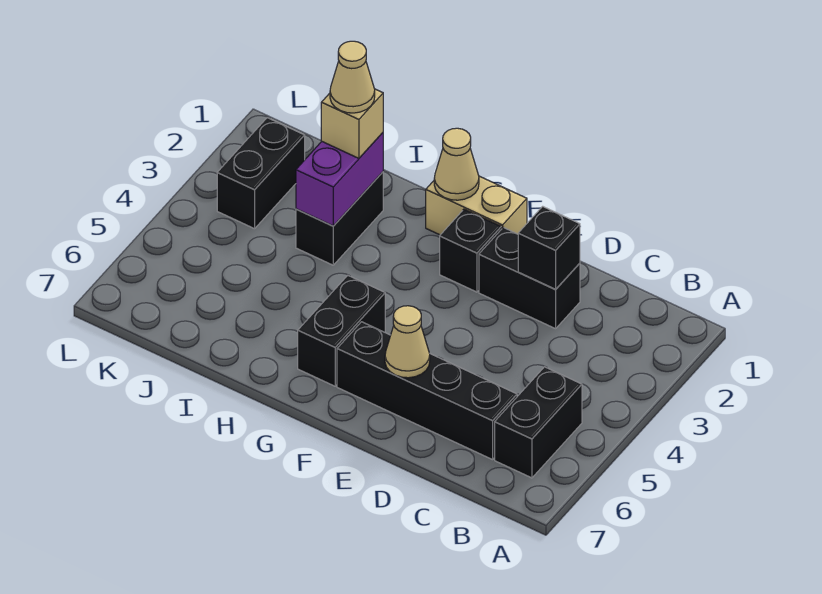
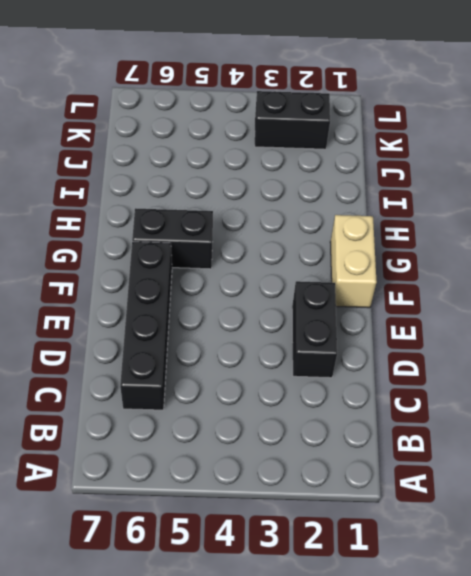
none -> black 1x2 brick [495,367,582,478]
none -> black 1x1 brick [440,209,501,292]
none -> black 1x2 brick [296,172,383,265]

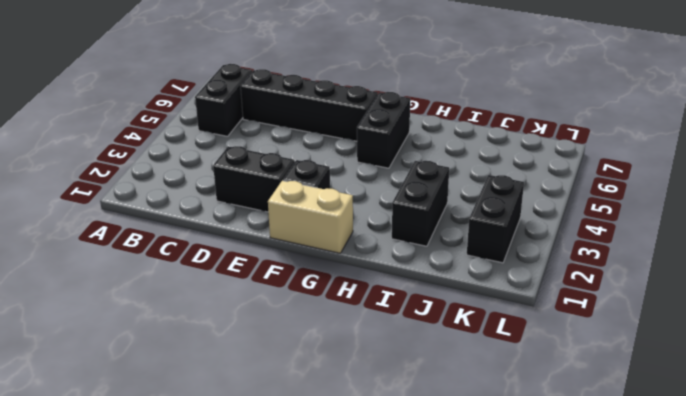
none -> black 1x1 brick [518,206,580,289]
none -> tan 1x1 cone [385,306,430,378]
none -> tan 1x1 cone [434,128,479,200]

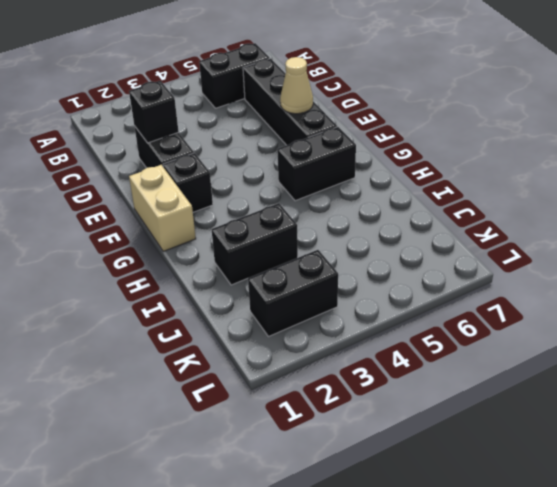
none -> tan 1x1 cone [434,128,479,200]
none -> purple 1x2 brick [296,133,383,226]
none -> tan 1x1 brick [321,89,383,158]

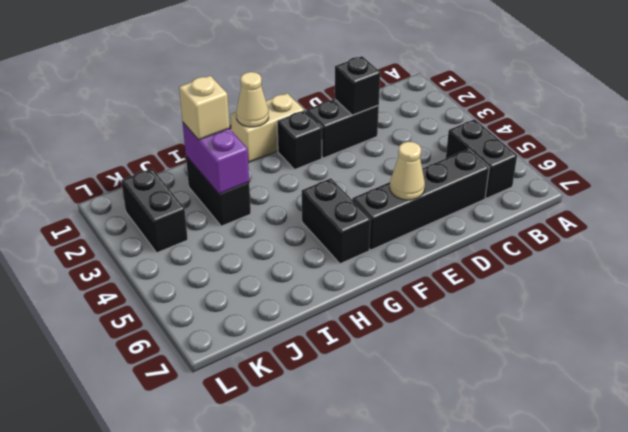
none -> tan 1x1 cone [330,41,375,113]

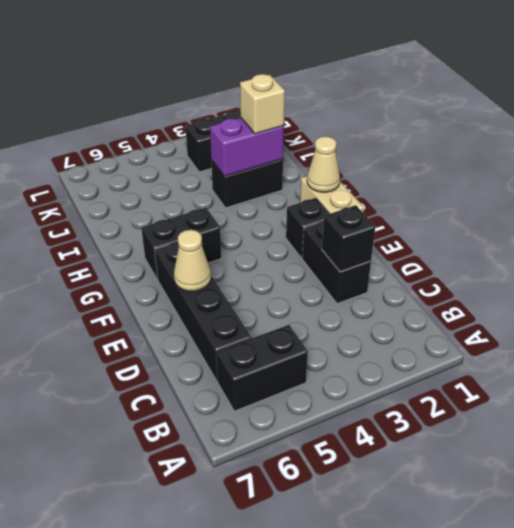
none -> tan 1x1 cone [330,41,375,113]

